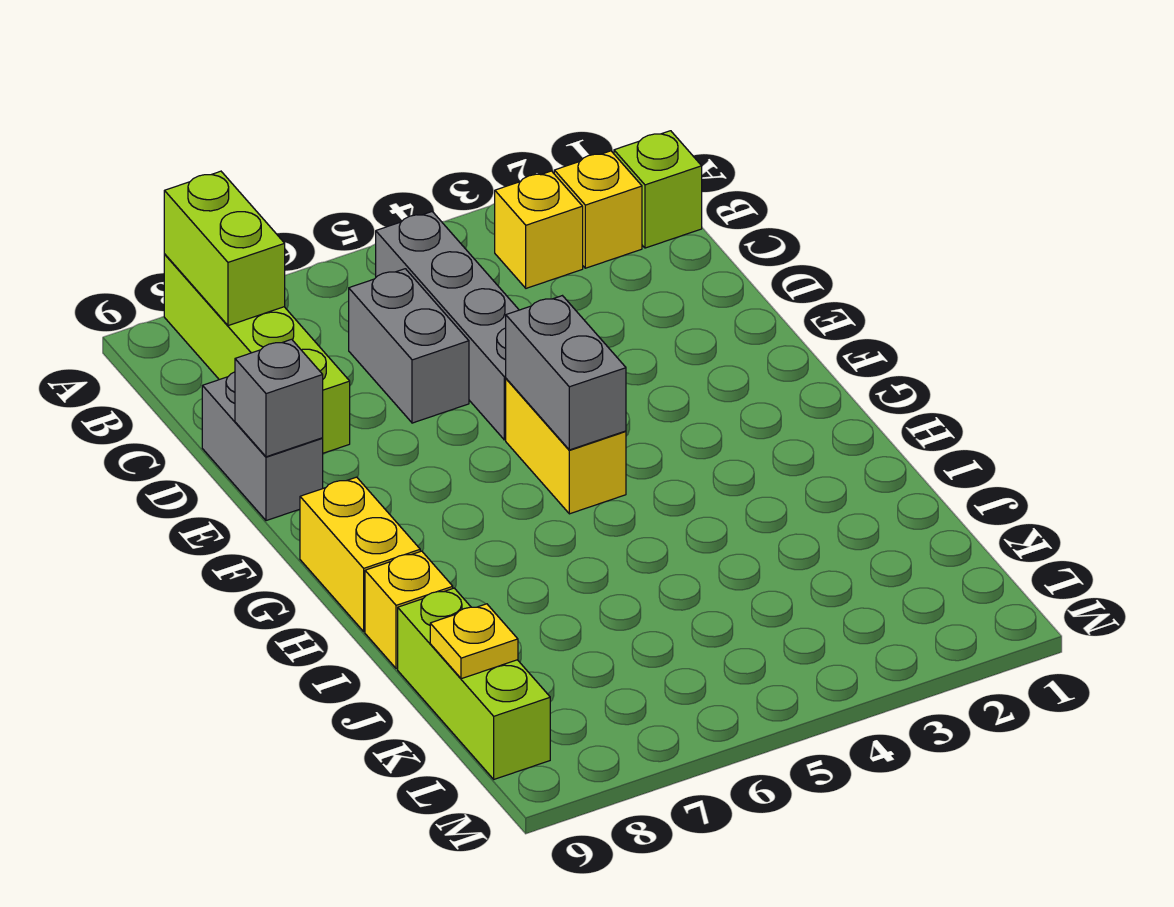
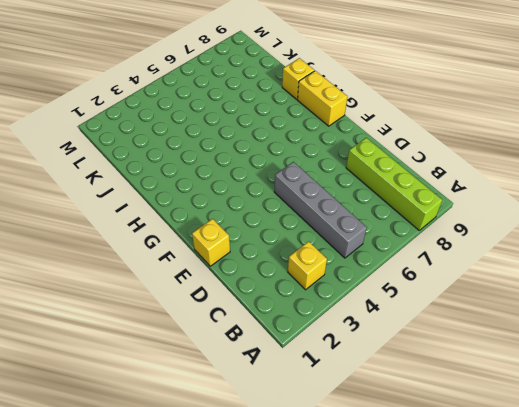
yellow 1x1 brick [192,219,230,266] -> yellow 1x1 brick moved to [554,151,642,268]
none -> lime 1x1 brick [614,131,702,248]
none -> grey 1x2 brick [349,269,469,423]
none -> grey 1x2 brick [202,372,323,521]

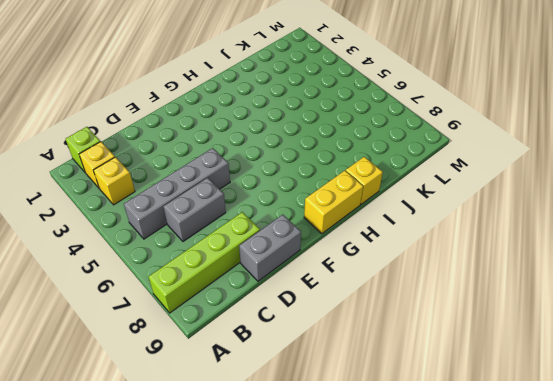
none -> yellow 1x2 brick [506,379,626,514]
none -> lime 1x3 brick [398,588,550,779]
none -> lime 1x2 brick [164,171,285,326]

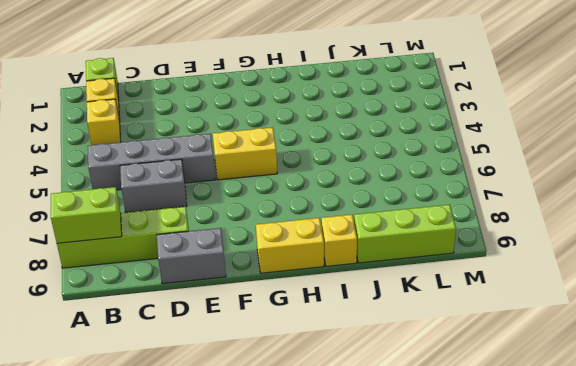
none -> grey 1x1 brick [235,339,323,457]
none -> grey 1x2 brick [506,296,626,450]
none -> yellow 1x1 plate [430,604,518,679]

